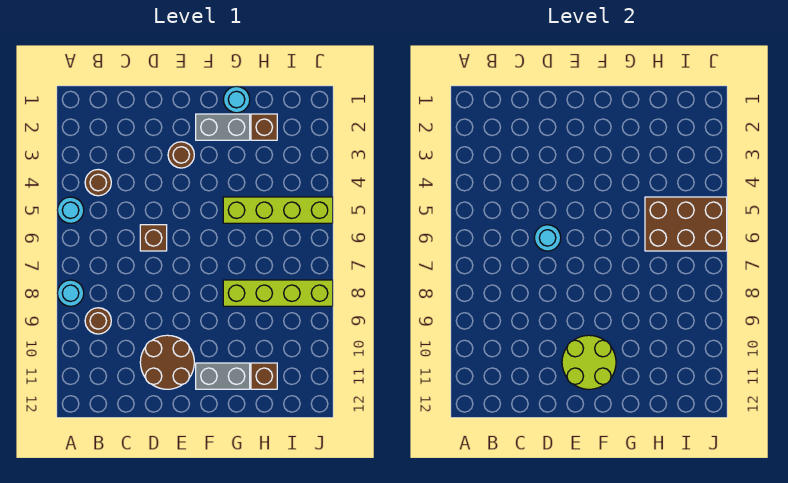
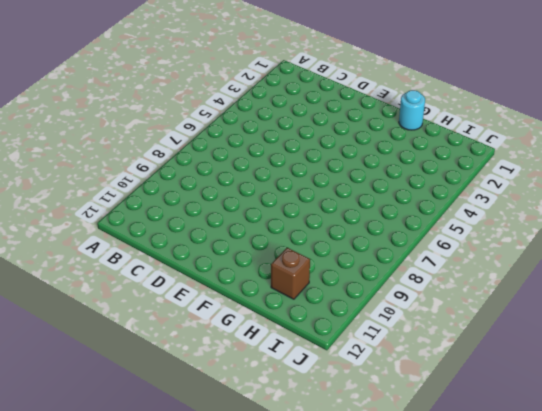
none -> cyan 1x1 round brick [57,197,84,223]
none -> cyan 1x1 round brick [57,280,84,306]
none -> brown 1x1 round brick [85,169,111,196]

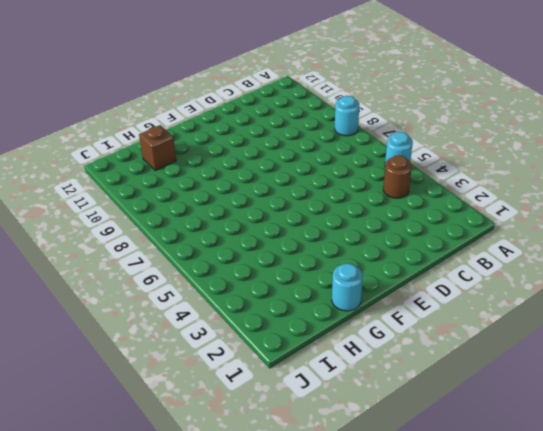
none -> brown 1x1 round brick [85,308,111,334]
none -> brown 1x1 brick [140,225,167,251]
none -> brown 2x2 round brick [140,335,194,389]

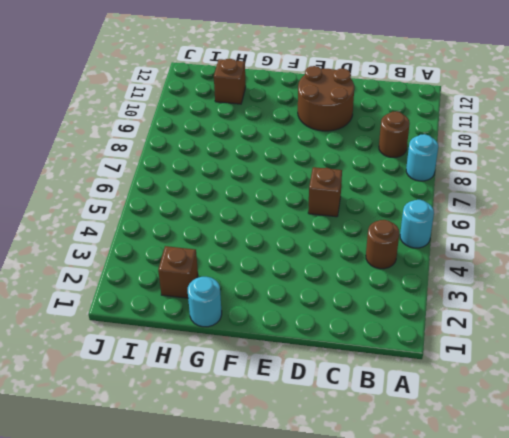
none -> brown 1x1 round brick [168,142,194,168]
none -> grey 1x2 brick [196,114,250,140]
none -> grey 1x2 brick [196,363,250,389]

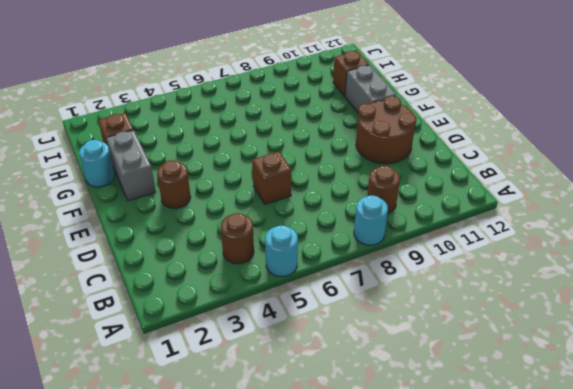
none -> lime 1x4 brick [223,197,333,223]
none -> lime 1x4 brick [223,280,333,306]
none -> cyan 1x1 round brick [534,225,561,251]

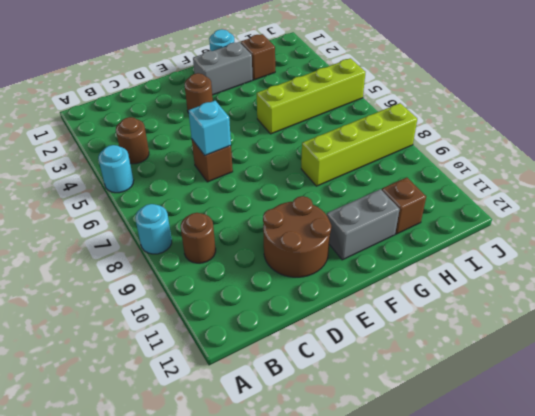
cyan 1x1 brick [188,101,231,155] -> cyan 1x1 round brick [534,225,561,251]
none -> lime 2x2 round brick [562,335,616,389]
none -> brown 2x3 brick [645,197,727,251]

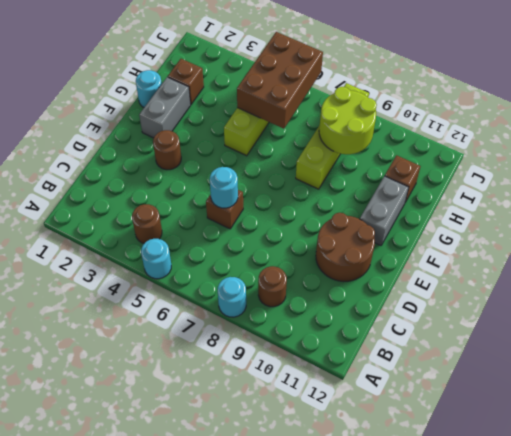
lime 2x2 round brick [319,87,377,154] -> lime 2x2 round brick moved to [562,335,616,389]

